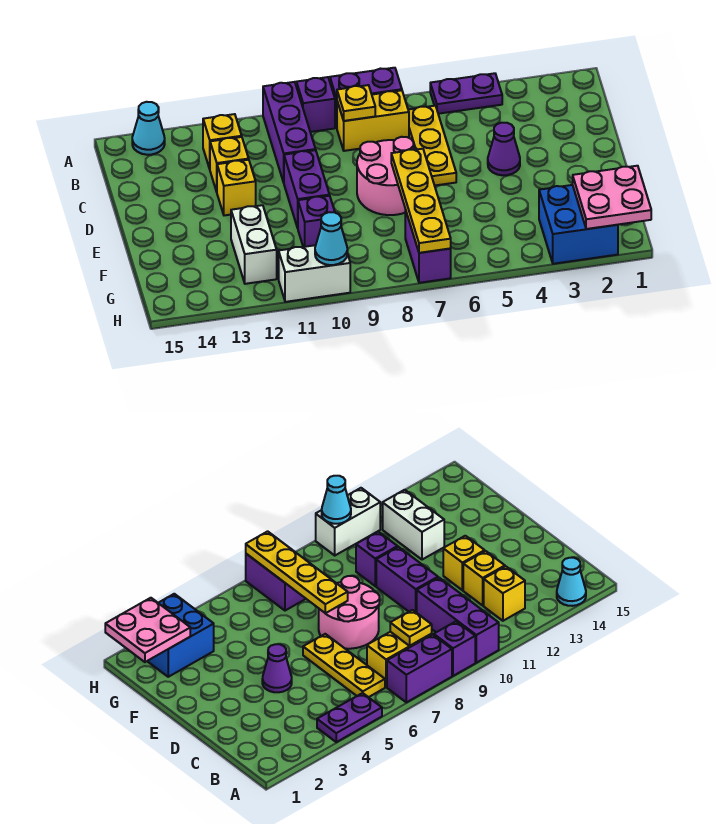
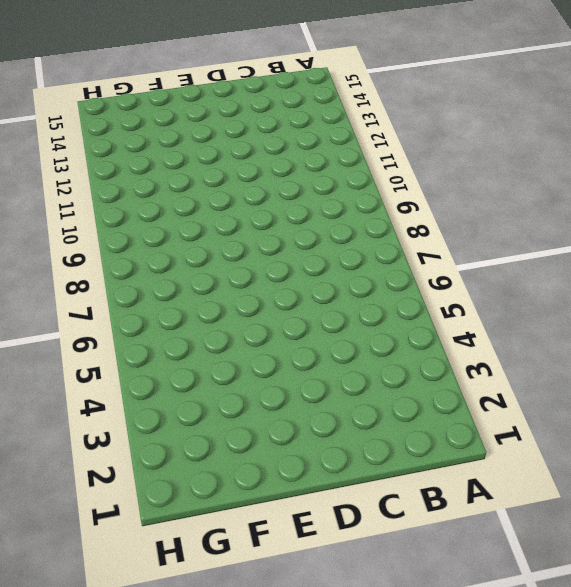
none -> purple 1x2 plate [430,73,502,114]
none -> purple 1x2 brick [330,68,402,128]
none -> purple 1x1 brick [296,77,335,132]

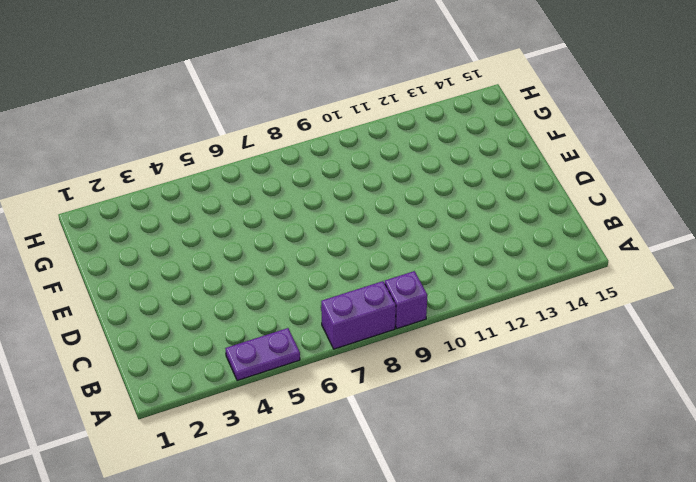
none -> purple 1x3 brick [263,82,315,182]
none -> cyan 1x1 cone [132,102,165,155]
none -> yellow 1x3 plate [408,106,456,186]

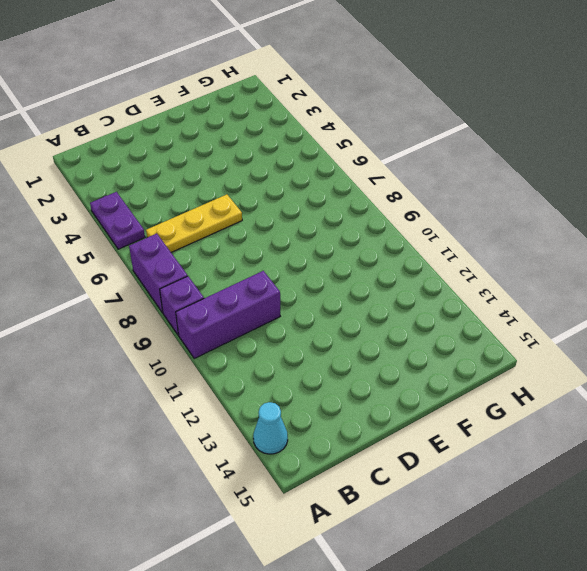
none -> yellow 1x2 brick [337,90,409,151]
none -> yellow 1x1 brick [203,114,242,169]
none -> yellow 1x1 brick [210,137,249,192]

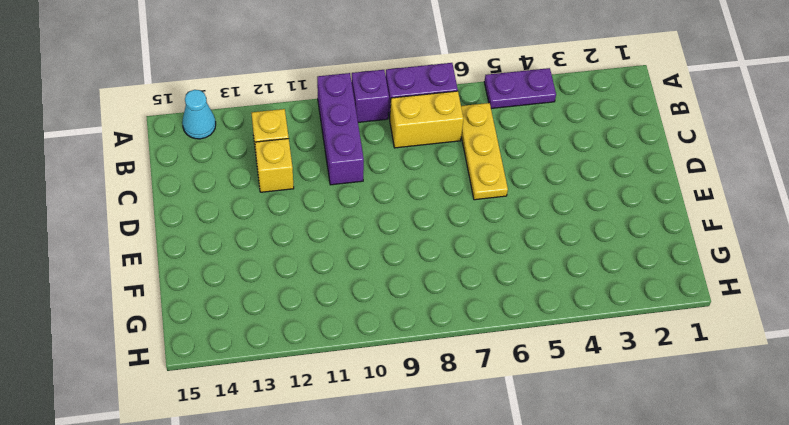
none -> purple 1x1 cone [488,123,520,175]
none -> pink 2x2 round brick [357,137,417,215]
none -> purple 1x2 brick [284,150,329,228]

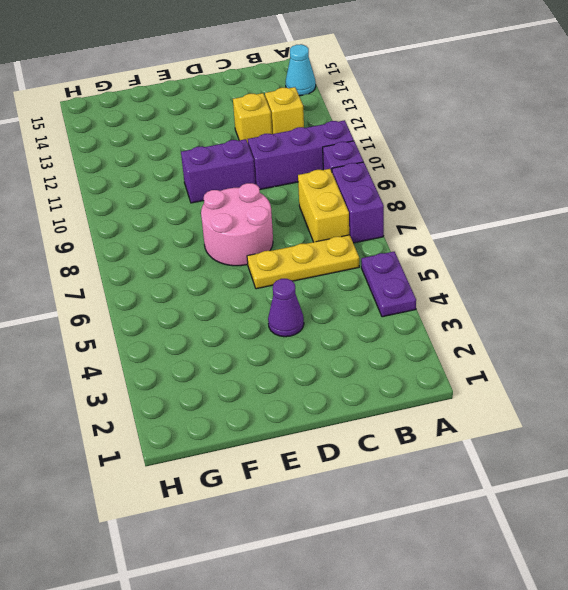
none -> yellow 1x1 brick [217,160,256,215]
none -> purple 1x1 brick [298,196,335,247]
none -> white 1x2 brick [231,205,277,284]

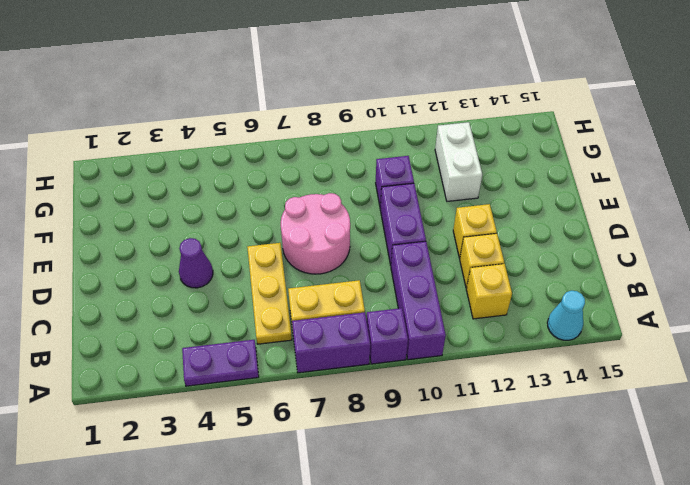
none -> blue 2x2 brick [539,185,618,264]
none -> purple 1x2 brick [405,210,451,283]
none -> white 1x2 brick [279,245,350,302]

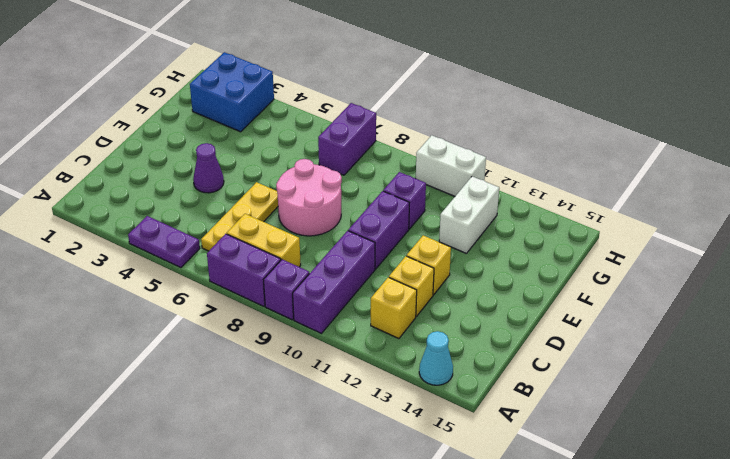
none -> yellow 1x1 plate [337,85,375,121]
none -> yellow 1x4 plate [391,149,451,253]
none -> pink 2x2 plate [573,166,651,229]

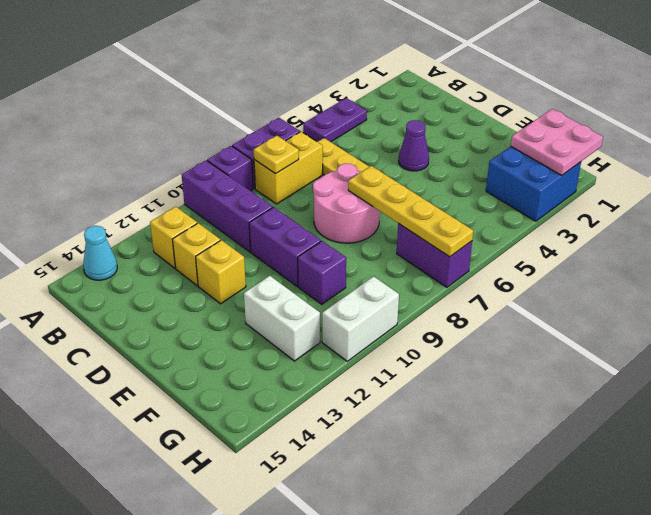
none -> cyan 1x1 cone [315,212,348,265]

